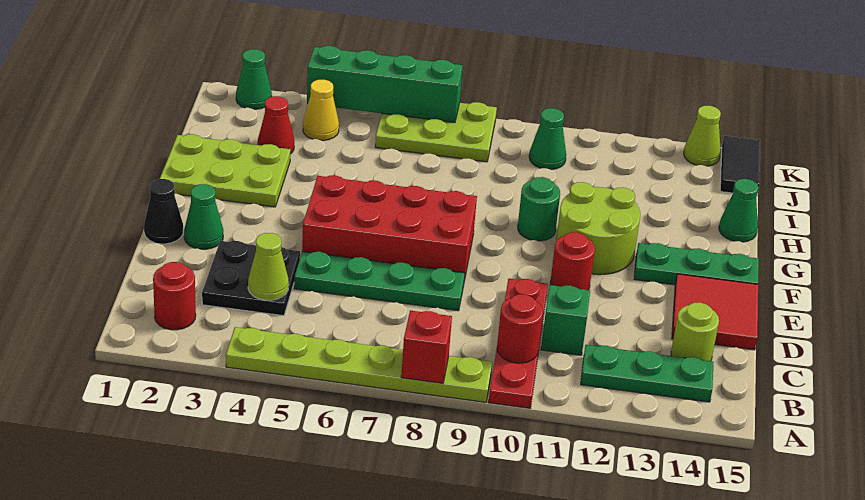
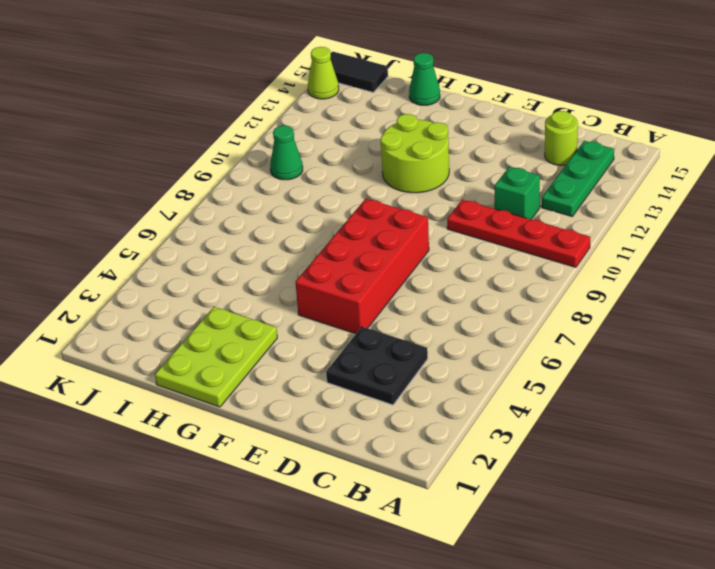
none -> lime 1x6 plate [226,327,492,402]
none -> red 1x1 round brick [153,262,196,330]
none -> green 1x4 plate [294,251,465,311]

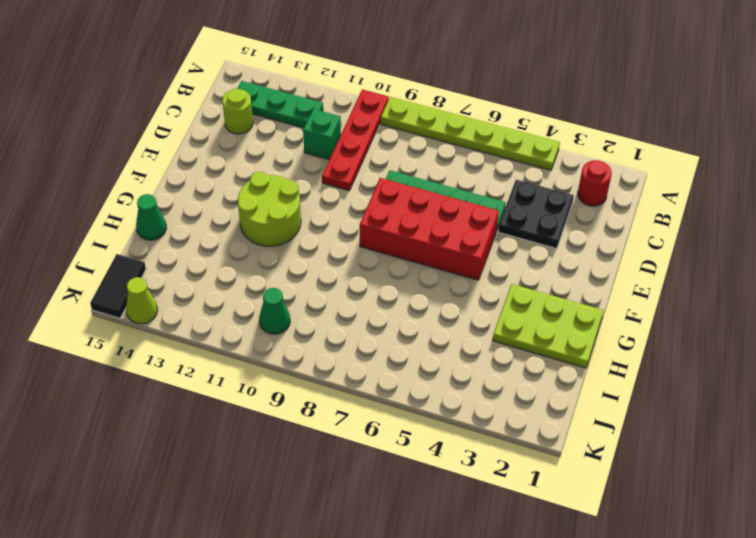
none -> red 2x2 tile [672,274,758,350]
none -> black 1x1 cone [144,179,183,244]
none -> green 1x1 cone [184,184,223,249]

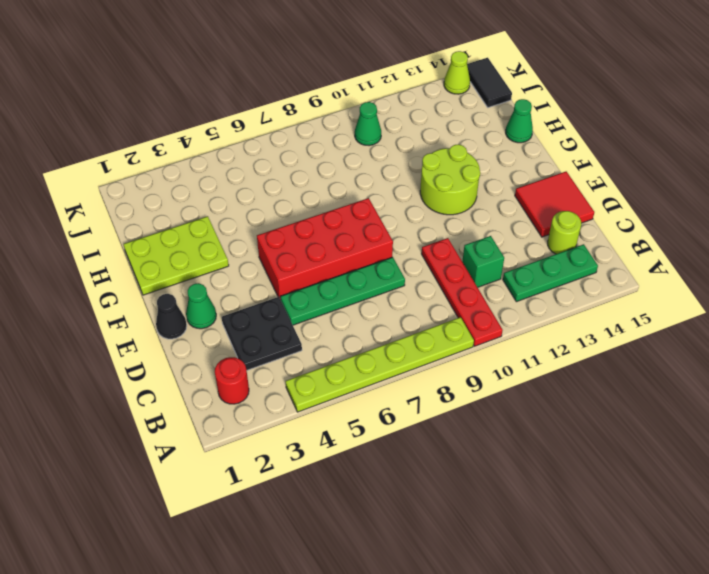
none -> red 1x1 round brick [550,232,595,290]
none -> green 1x3 plate [634,243,759,285]
none -> green 1x1 round brick [518,177,560,241]

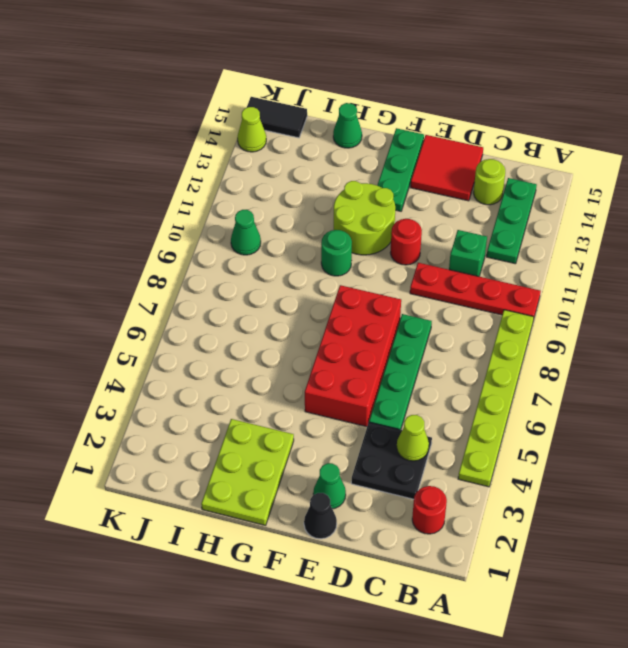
none -> red 1x1 cone [258,96,294,154]
none -> yellow 1x1 cone [303,80,339,141]
none -> lime 2x3 plate [375,102,497,162]

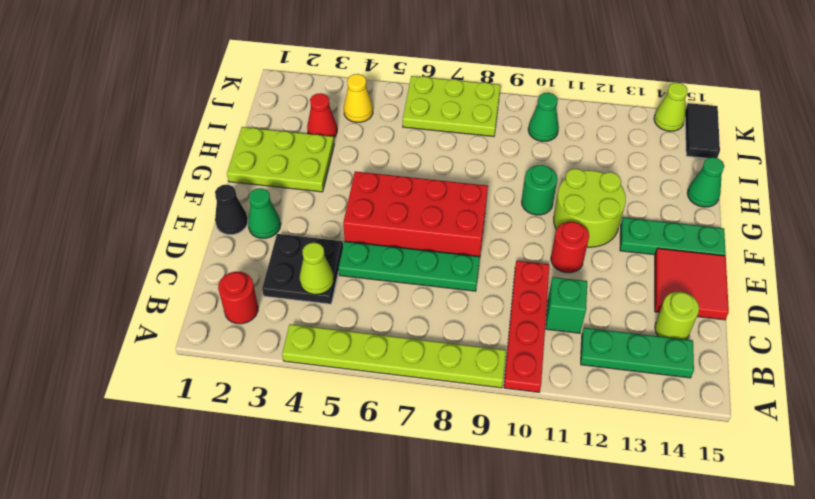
none -> green 1x1 cone [236,49,272,109]
none -> red 1x1 brick [401,311,452,383]
none -> red 1x1 round brick [497,294,543,363]

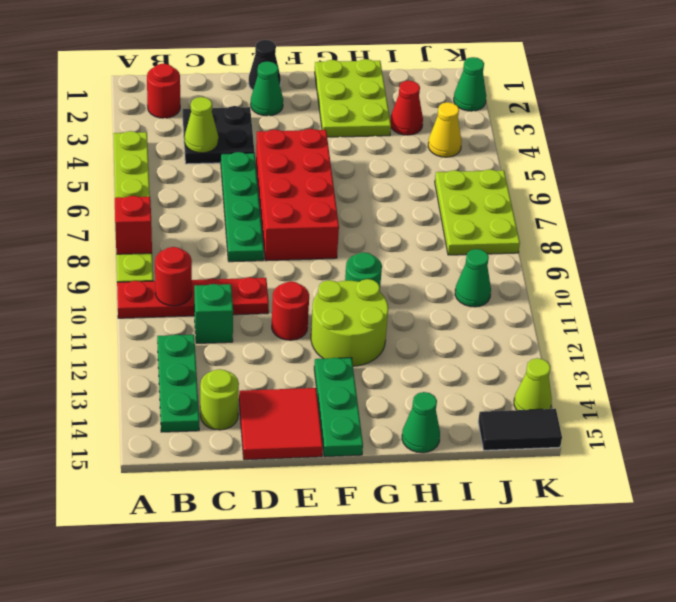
none -> green 1x4 brick [307,46,463,123]

